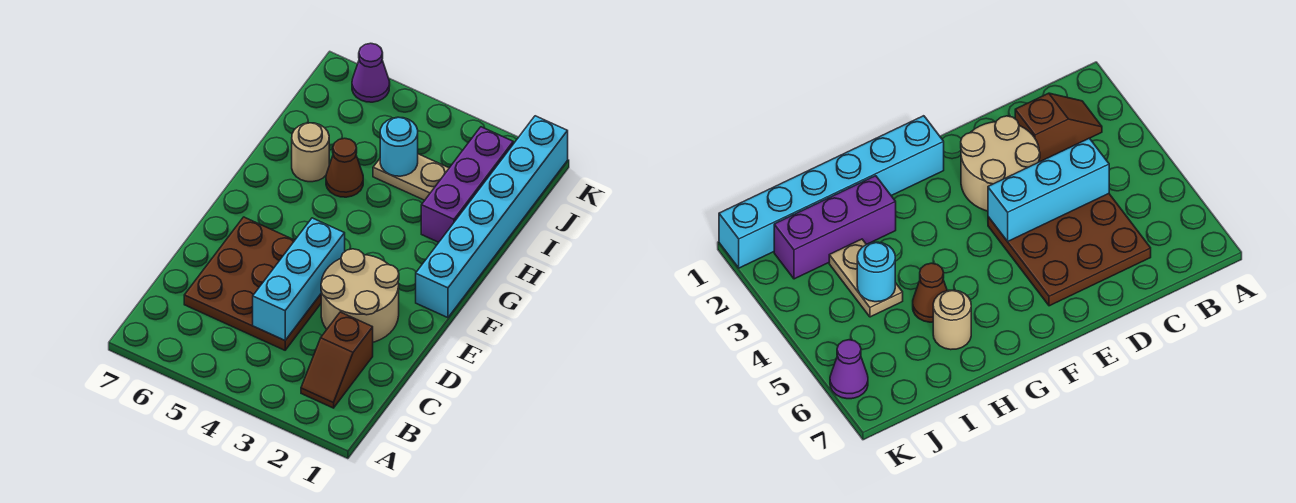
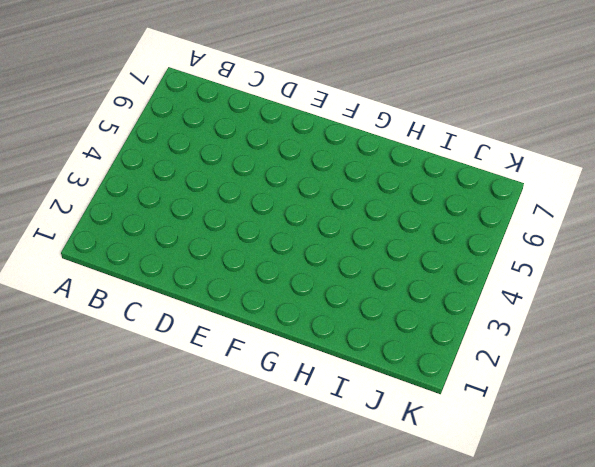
none -> brown 1x2 slope [301,312,373,408]
none -> brown 3x3 plate [184,217,321,350]

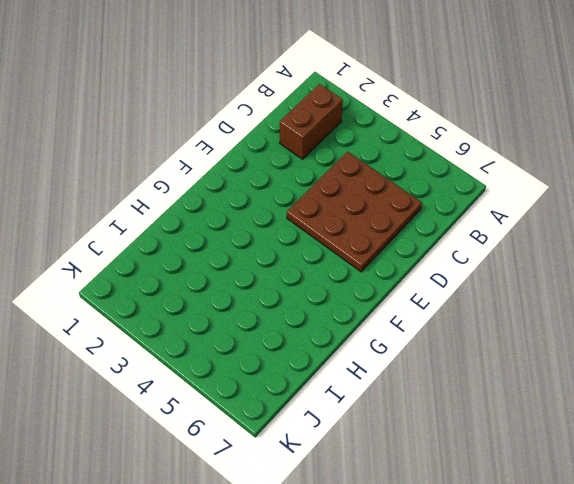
brown 1x2 brick [280,84,343,159] -> brown 1x2 slope [301,312,373,408]
none -> tan 2x2 round brick [321,249,399,342]
none -> cyan 1x6 brick [416,116,568,318]

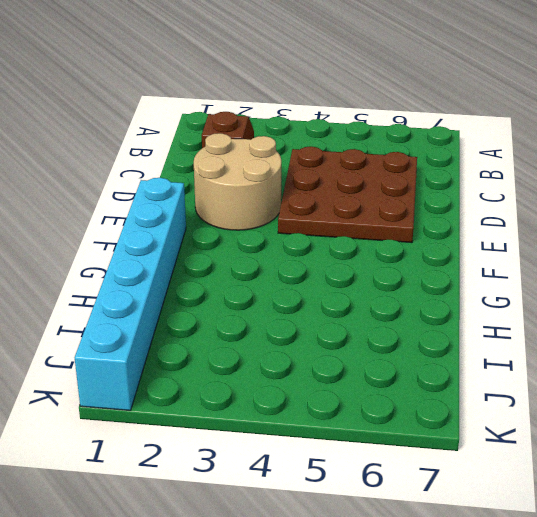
none -> purple 1x3 brick [421,127,513,242]
none -> brown 1x1 cone [326,138,363,197]

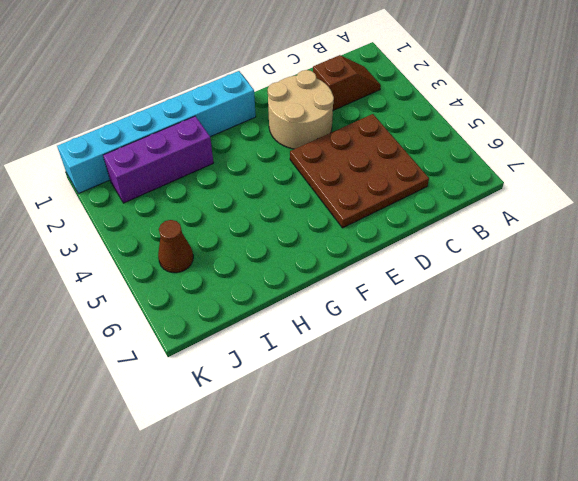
brown 1x1 cone [158,220,193,273] -> brown 1x1 cone moved to [326,138,363,197]
none -> tan 1x1 round brick [292,123,329,182]
none -> tan 1x2 plate [373,154,449,200]

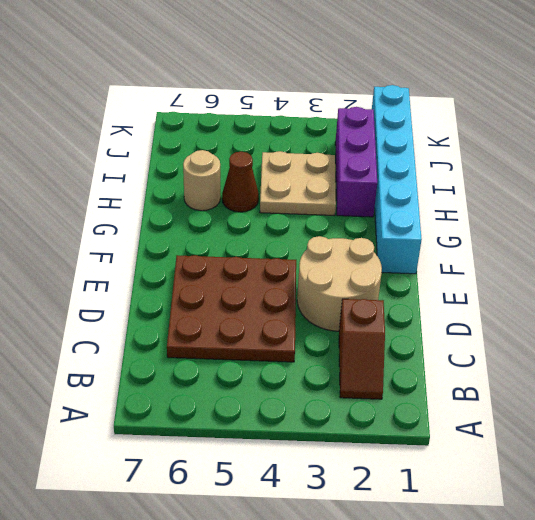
tan 2x2 plate [260,151,336,216] -> tan 1x2 plate [373,154,449,200]
none -> purple 1x1 cone [352,43,390,102]
none -> cyan 1x3 brick [253,218,345,340]

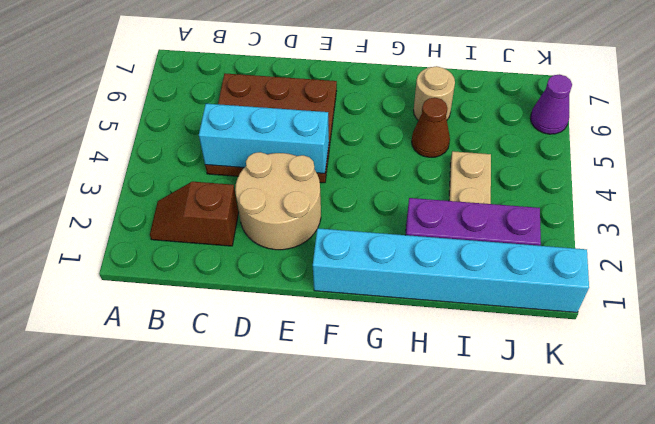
none -> cyan 1x1 round brick [380,117,418,176]

